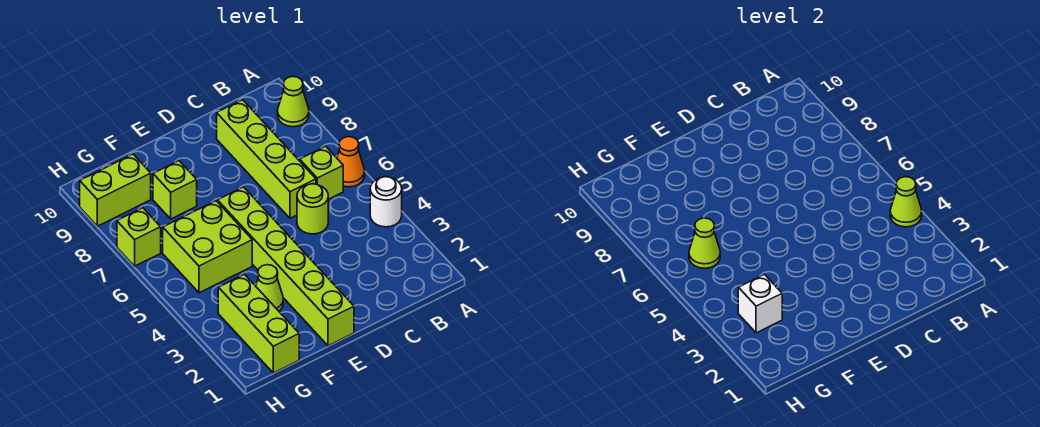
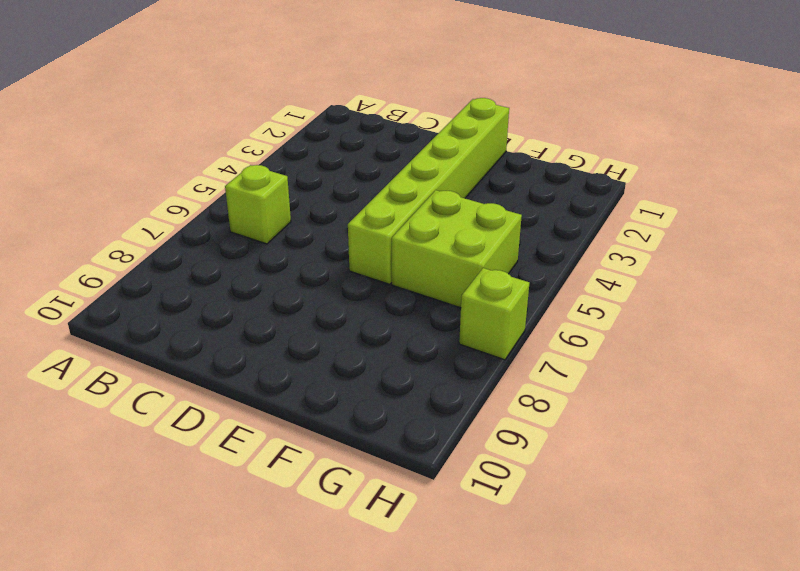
none -> white 1x1 round brick [370,177,402,227]
none -> orange 1x1 cone [337,137,365,187]
none -> lime 1x1 cone [277,76,309,127]

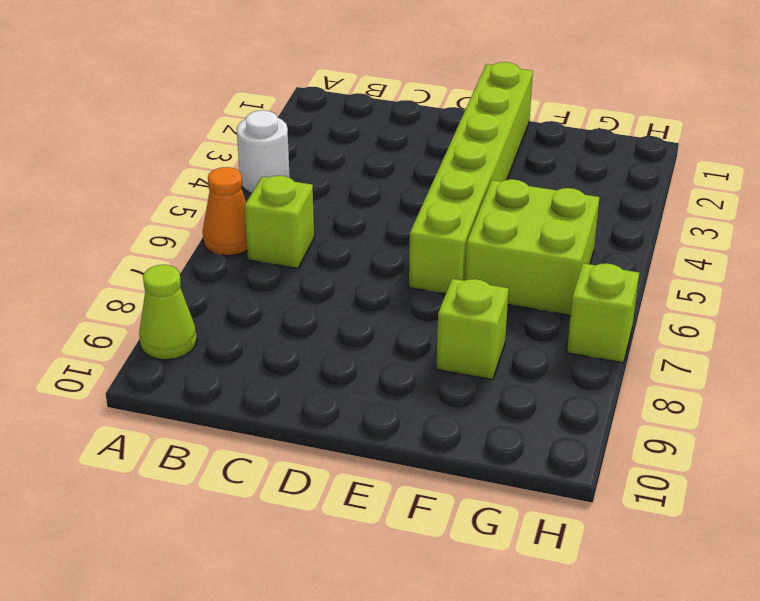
none -> lime 1x1 round brick [297,184,328,234]
none -> lime 1x4 brick [217,100,316,218]
none -> lime 1x1 cone [256,265,283,311]

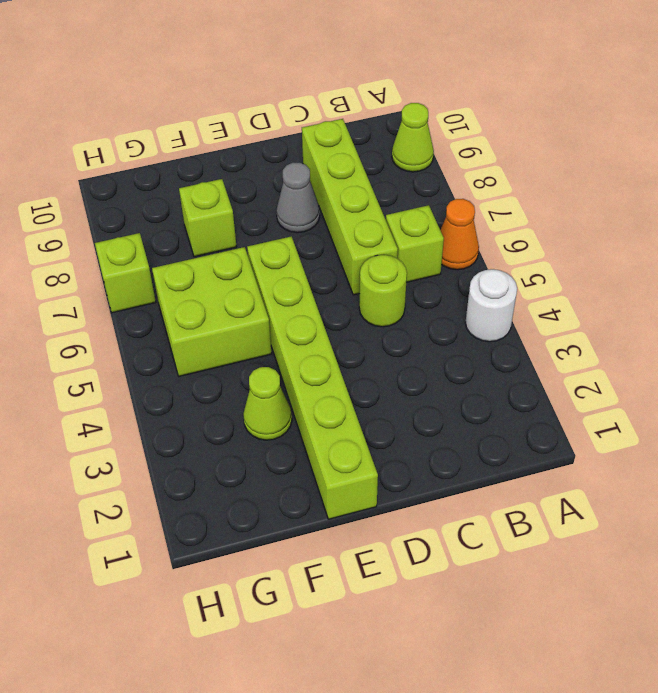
grey 1x1 cone [276,163,320,233] -> none
none -> lime 1x3 brick [218,274,299,373]
none -> lime 1x2 brick [80,154,151,226]
none -> lime 1x1 cone [890,177,922,227]

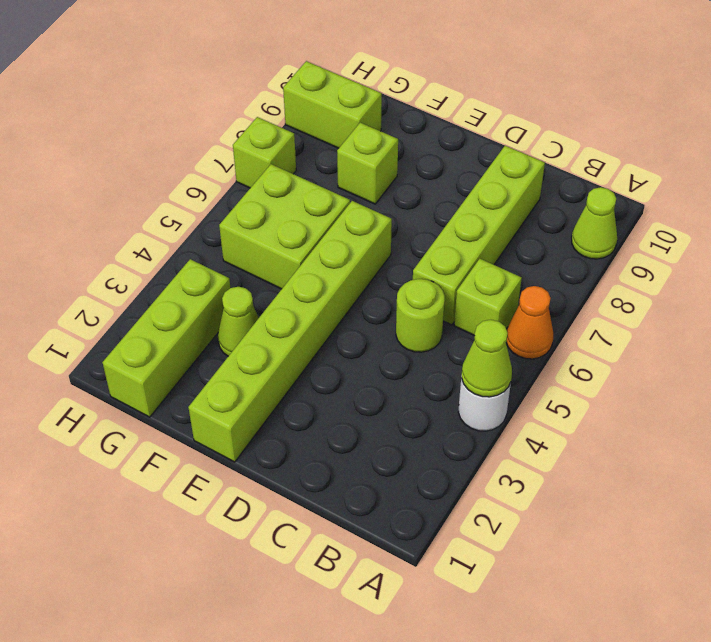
none -> white 1x1 brick [738,274,782,333]
none -> lime 1x1 cone [689,218,720,268]

